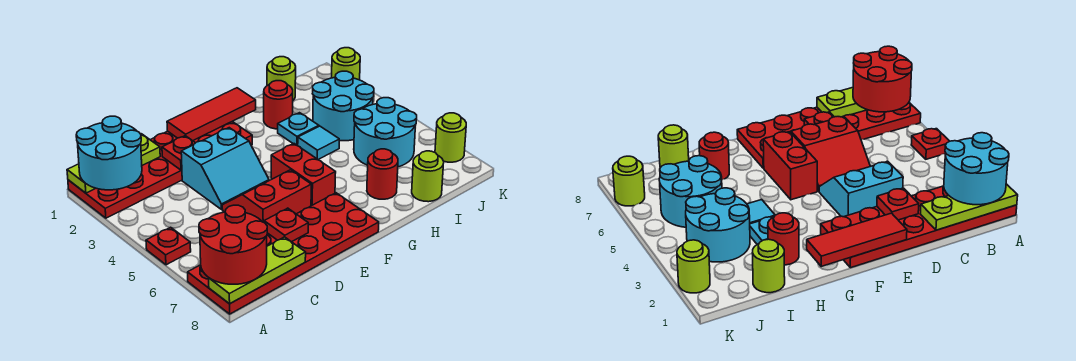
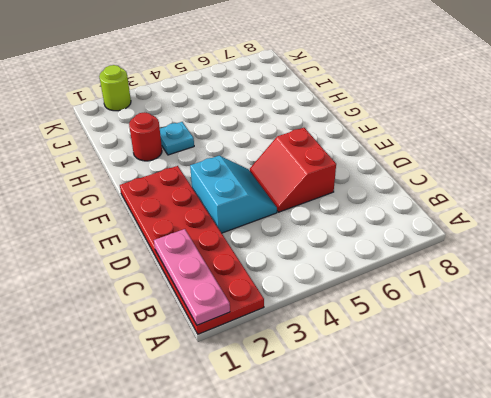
pink 1x3 plate [154,229,230,325] -> lime 1x3 plate [67,134,160,193]
none -> red 1x1 plate [146,227,191,265]
none -> red 2x6 plate [188,193,379,314]
none -> red 1x2 brick [271,144,336,206]

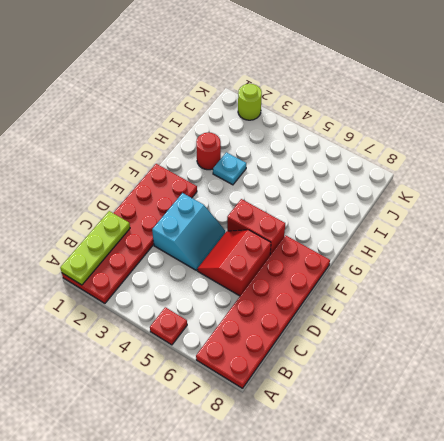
none -> cyan 1x1 tile [298,126,339,159]
none -> red 1x1 round brick [367,149,398,199]
none -> lime 1x1 round brick [267,57,296,100]

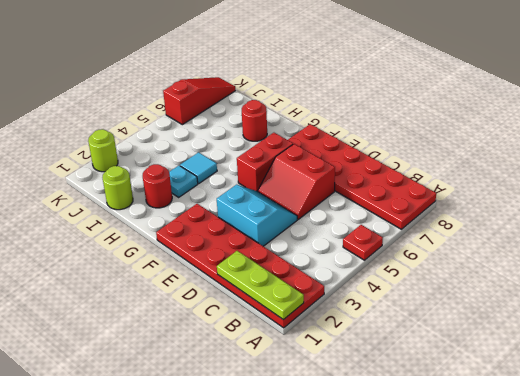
red 1x3 slope [163,77,235,125] -> lime 1x1 round brick [435,113,466,162]
none -> cyan 2x2 round brick [312,71,374,141]
none -> cyan 2x2 round brick [354,98,417,167]
none -> lime 1x1 round brick [412,151,444,202]

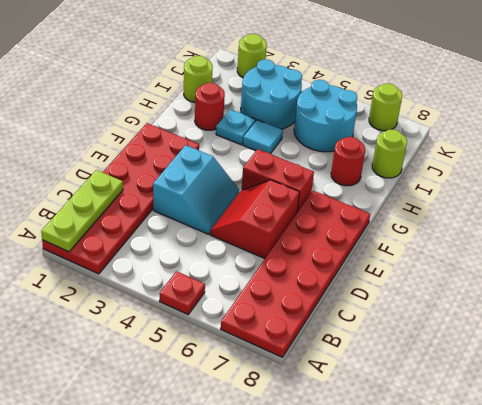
none -> lime 1x3 plate [209,237,306,304]
none -> red 1x1 plate [162,136,195,170]
none -> red 1x1 plate [264,208,308,242]

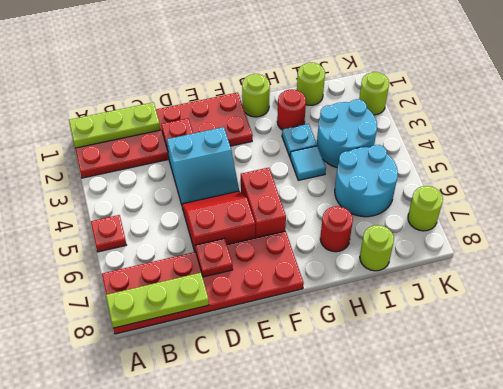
lime 1x1 round brick [242,74,270,117] -> none
none -> red 1x3 tile [167,88,256,141]
none -> cyan 2x2 round brick [76,116,142,190]
none -> red 2x2 round brick [199,205,267,284]

